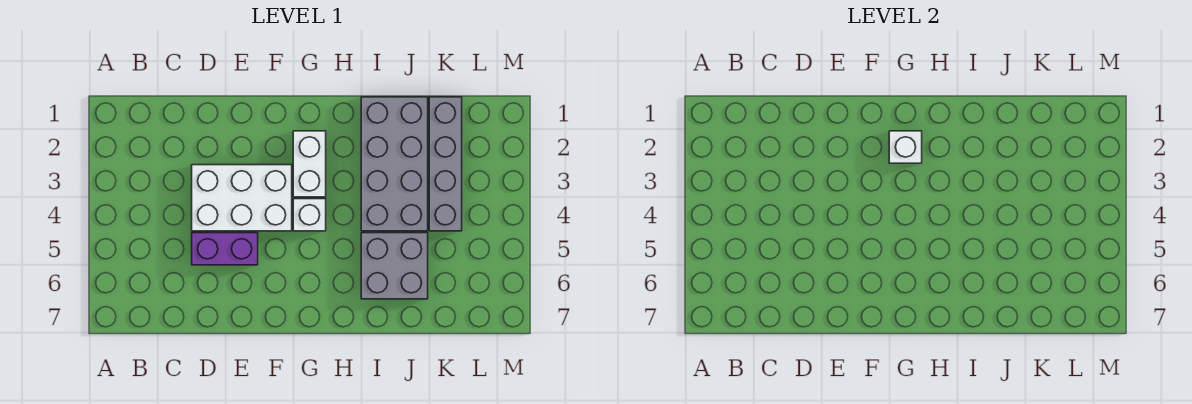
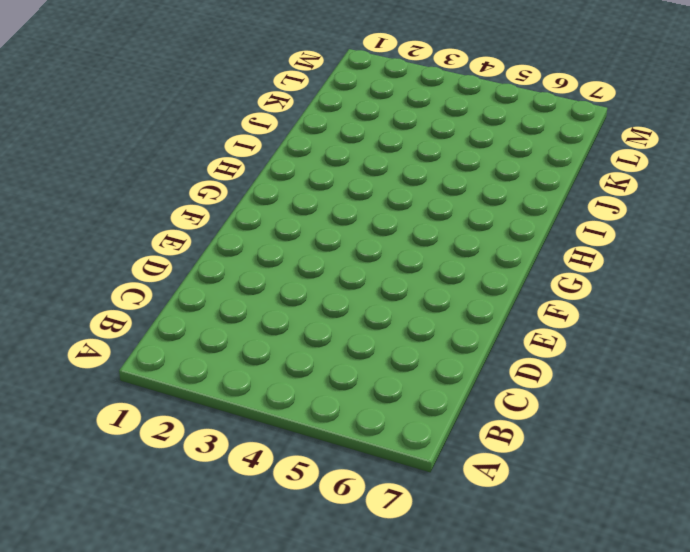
none -> white 2x3 brick [192,165,292,231]
none -> purple 1x2 brick [192,233,258,265]

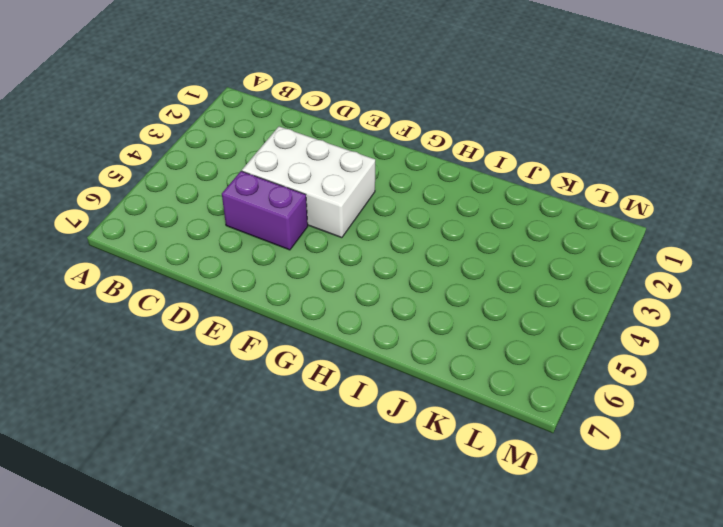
none -> white 1x2 brick [293,131,326,197]
none -> white 1x1 brick [293,199,326,231]

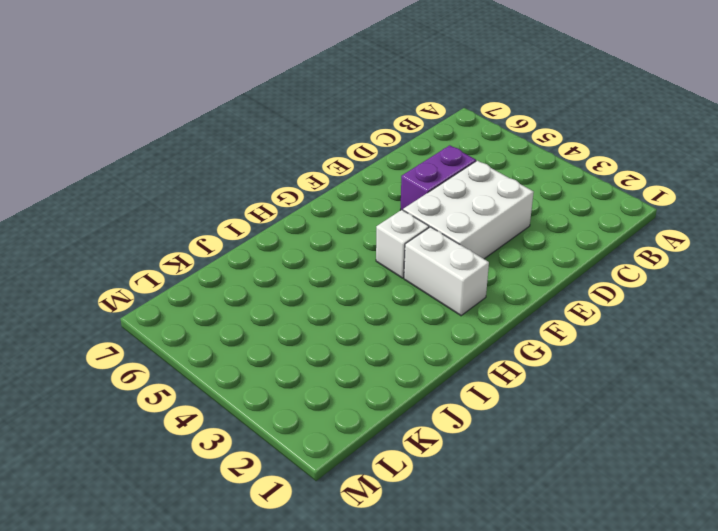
none -> grey 2x4 brick [361,97,428,231]
none -> grey 2x2 brick [361,233,428,299]

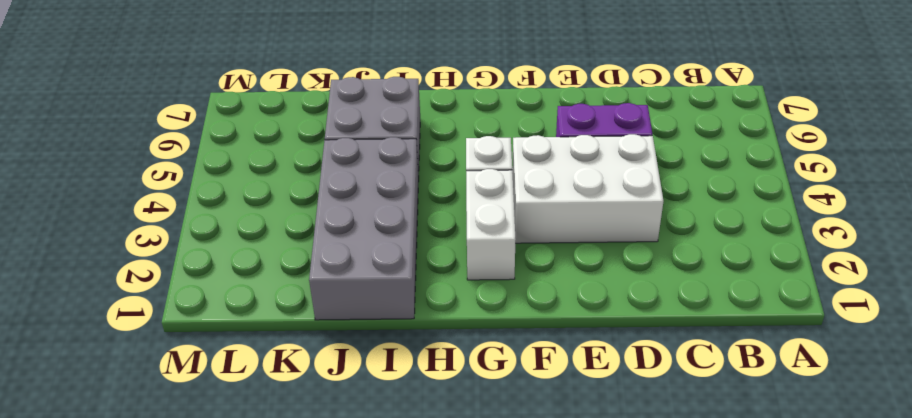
none -> grey 1x4 brick [429,97,462,231]
none -> white 1x1 brick [889,131,922,163]

